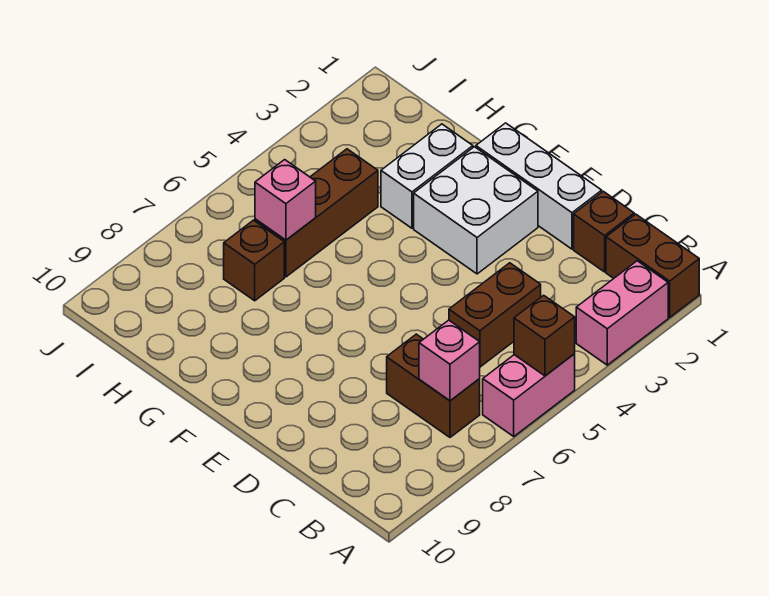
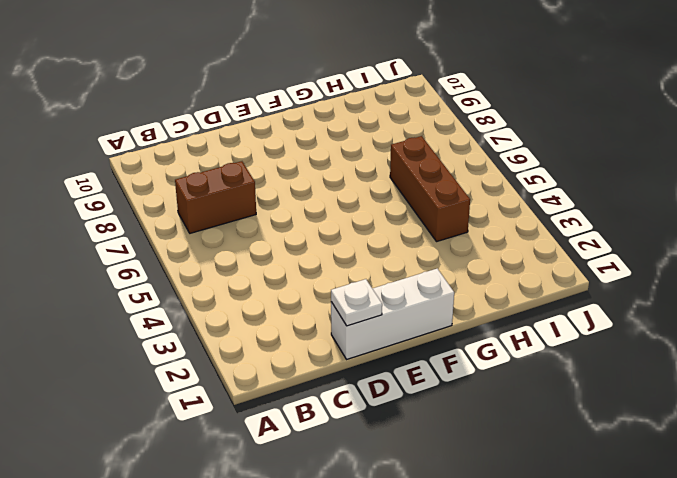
white 1x1 plate [331,279,382,326] -> none
none -> brown 1x2 brick [606,214,699,317]
none -> pink 1x2 brick [576,261,668,365]
none -> pink 1x2 brick [483,354,575,436]

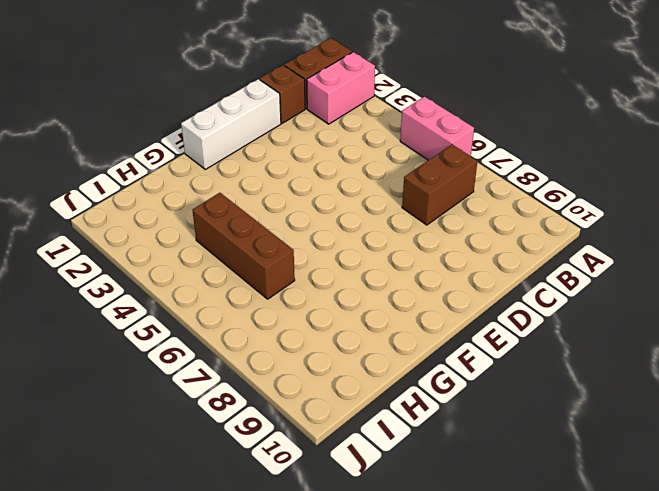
pink 1x2 brick [307,52,375,124] -> pink 1x2 brick turned to [576,261,668,365]
none -> brown 1x2 brick [449,263,541,367]
none -> white 2x2 brick [414,147,538,274]
none -> white 1x2 brick [381,124,473,228]

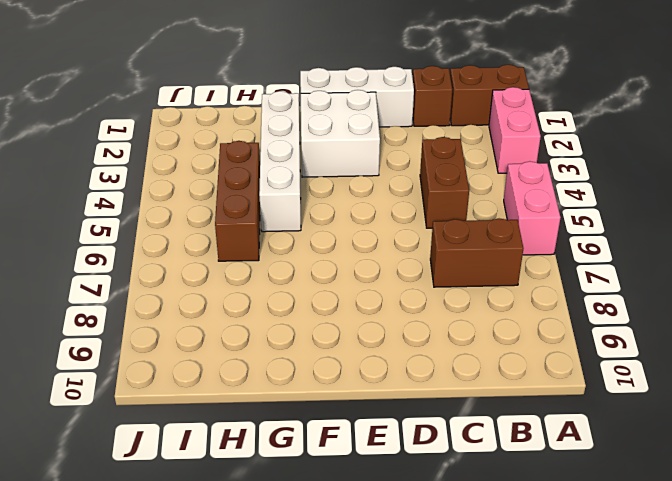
white 1x4 brick [259,91,301,232] -> white 1x2 brick [381,124,473,228]
none -> brown 1x1 brick [224,220,284,301]
none -> brown 1x1 brick [514,295,575,376]
none -> pink 1x1 brick [419,320,480,401]

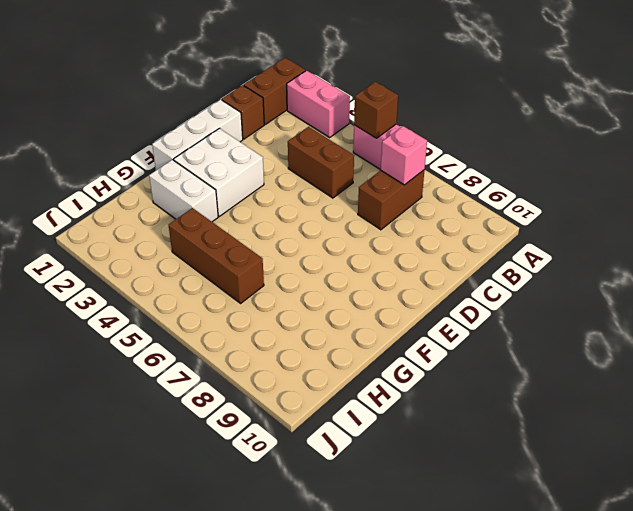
none -> brown 1x1 brick [224,220,284,301]
none -> pink 1x1 brick [255,160,316,240]

